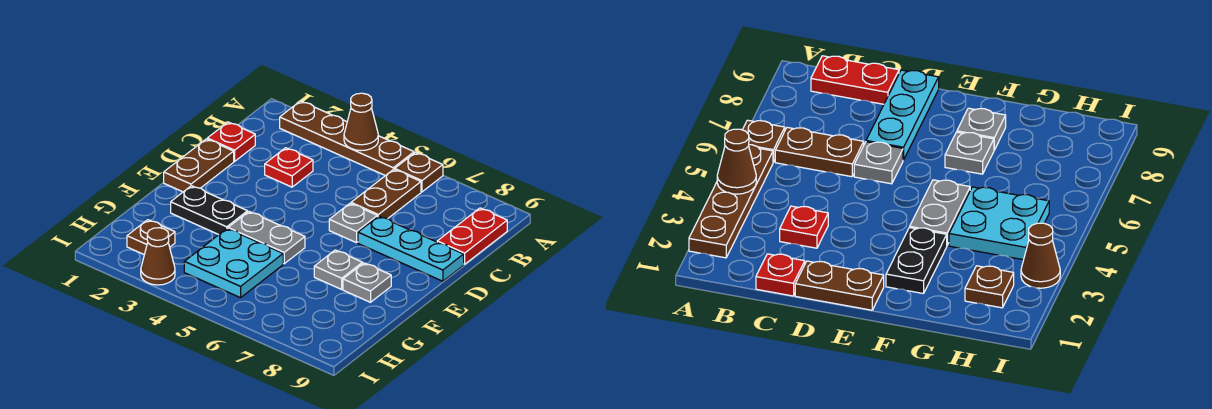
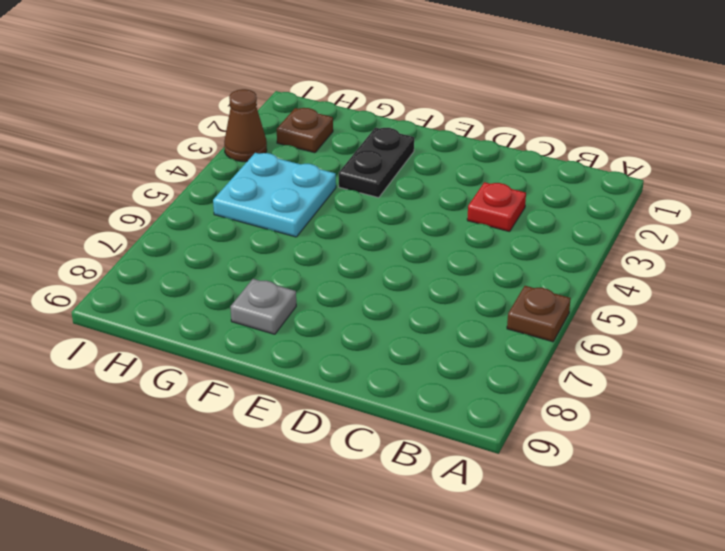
none -> brown 1x4 plate [280,101,414,176]
none -> brown 1x2 plate [351,169,421,219]
none -> red 1x2 plate [437,208,507,264]

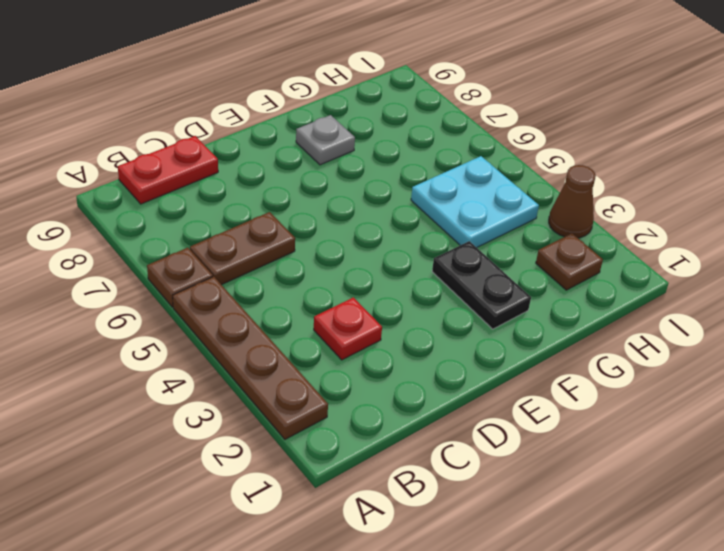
none -> red 1x1 plate [207,122,255,161]
none -> brown 1x2 plate [164,139,234,192]
none -> grey 1x1 plate [329,203,377,243]

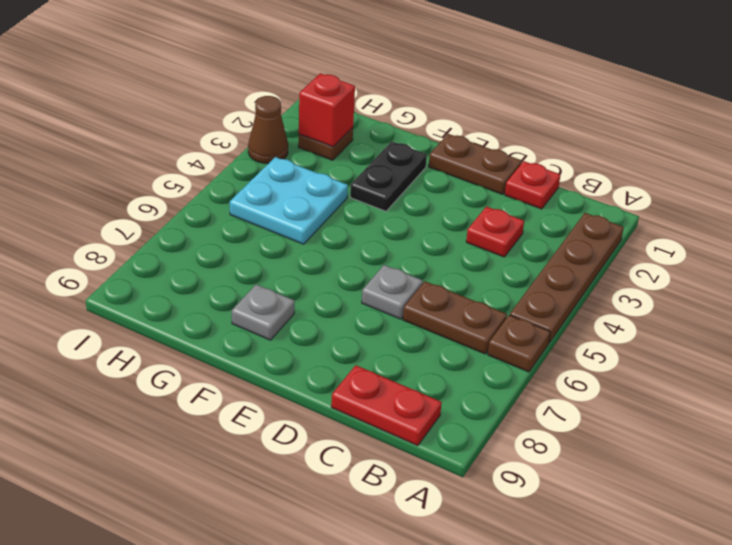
red 1x1 brick [299,73,355,147] -> none
none -> cyan 1x3 plate [358,216,464,281]
none -> grey 1x2 plate [228,212,305,264]
none -> grey 1x1 plate [314,250,363,289]

